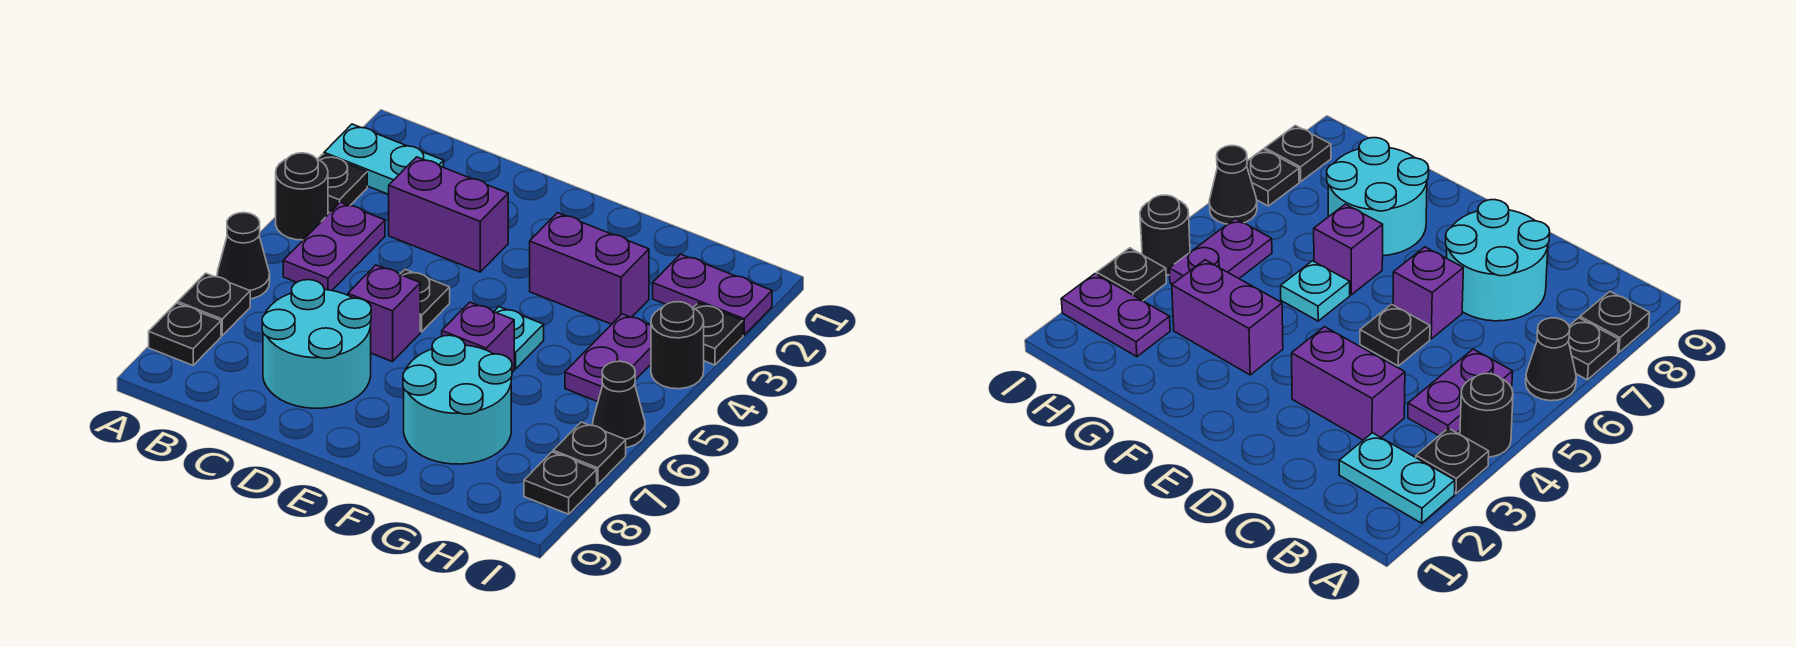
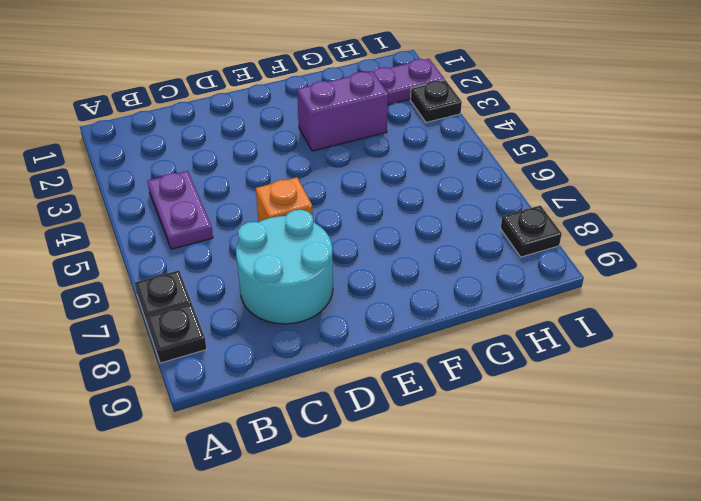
orange 1x1 brick [256,177,313,222] -> purple 1x1 brick [348,265,420,362]
none -> cyan 1x2 plate [324,124,444,194]
none -> black 1x1 plate [318,154,367,213]
none -> black 1x1 round brick [276,153,328,240]

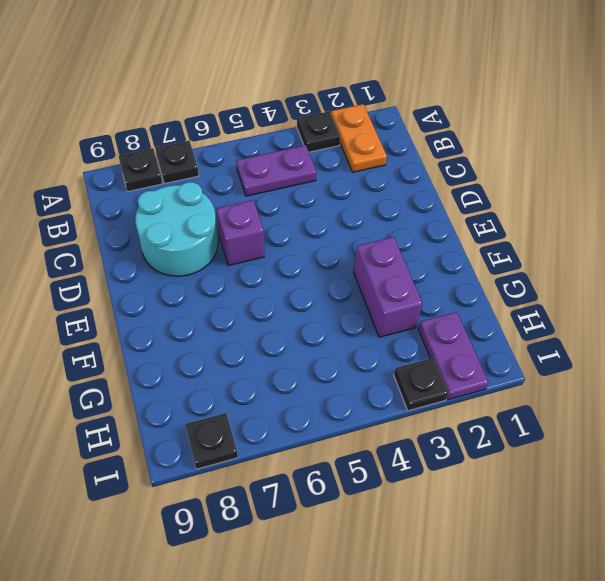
orange 1x2 plate [331,104,387,172] -> cyan 1x2 plate [324,124,444,194]
none -> black 1x1 round brick [276,153,328,240]
none -> black 1x1 cone [217,213,270,299]
none -> purple 1x2 brick [389,157,508,272]

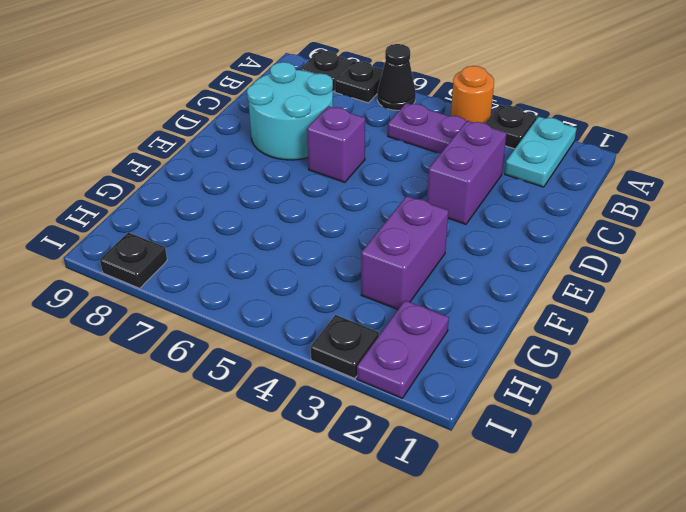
orange 1x1 round brick [451,66,494,123] -> black 1x1 round brick [276,153,328,240]
none -> black 1x1 plate [400,269,450,332]
none -> cyan 1x1 plate [494,307,544,369]
none -> purple 1x1 brick [442,302,514,372]

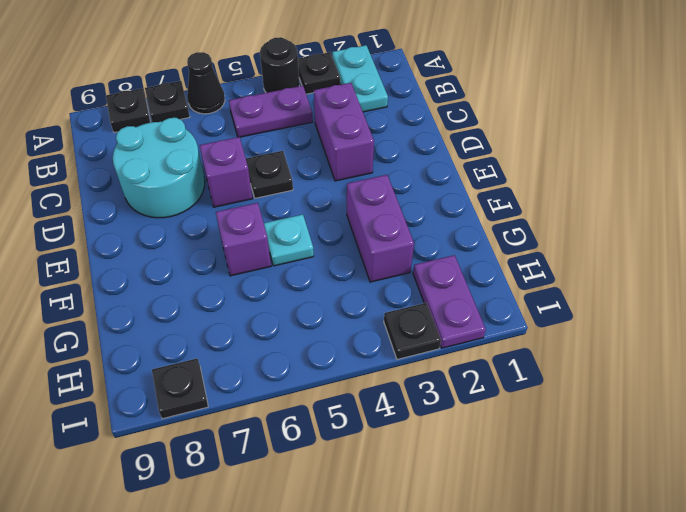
none -> cyan 2x2 round brick [403,335,512,464]
none -> purple 1x2 plate [565,314,651,402]
none -> black 1x1 round brick [651,302,704,389]

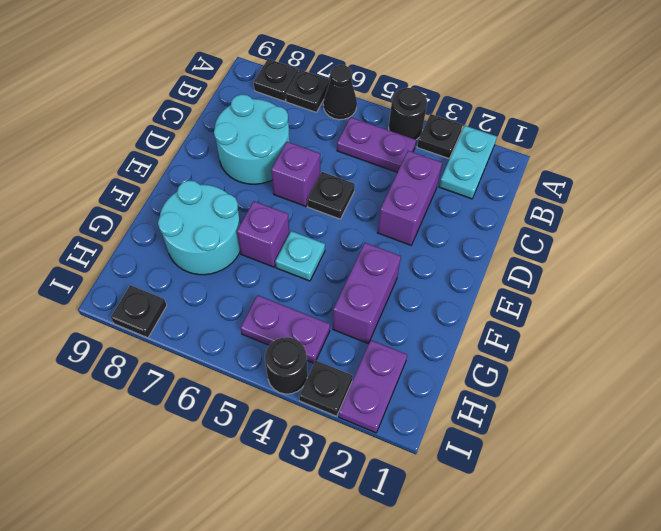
none -> black 1x1 cone [593,361,645,448]
none -> black 1x1 plate [553,422,626,484]

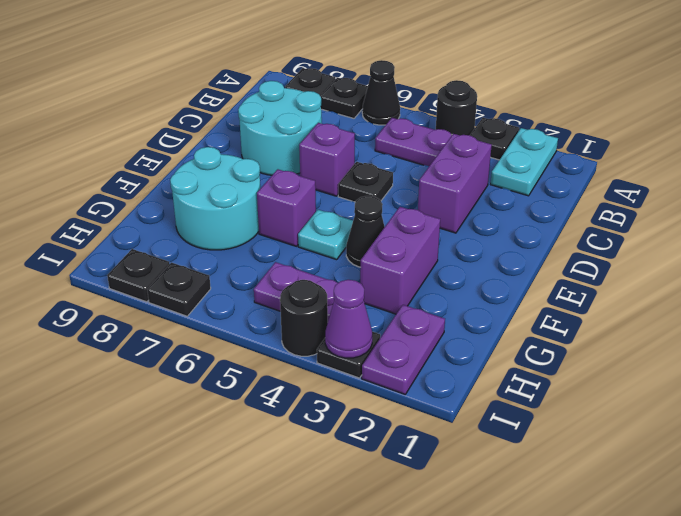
black 1x1 cone [346,196,385,267] -> black 1x1 cone moved to [593,361,645,448]
purple 1x1 cone [325,280,372,358] -> none

